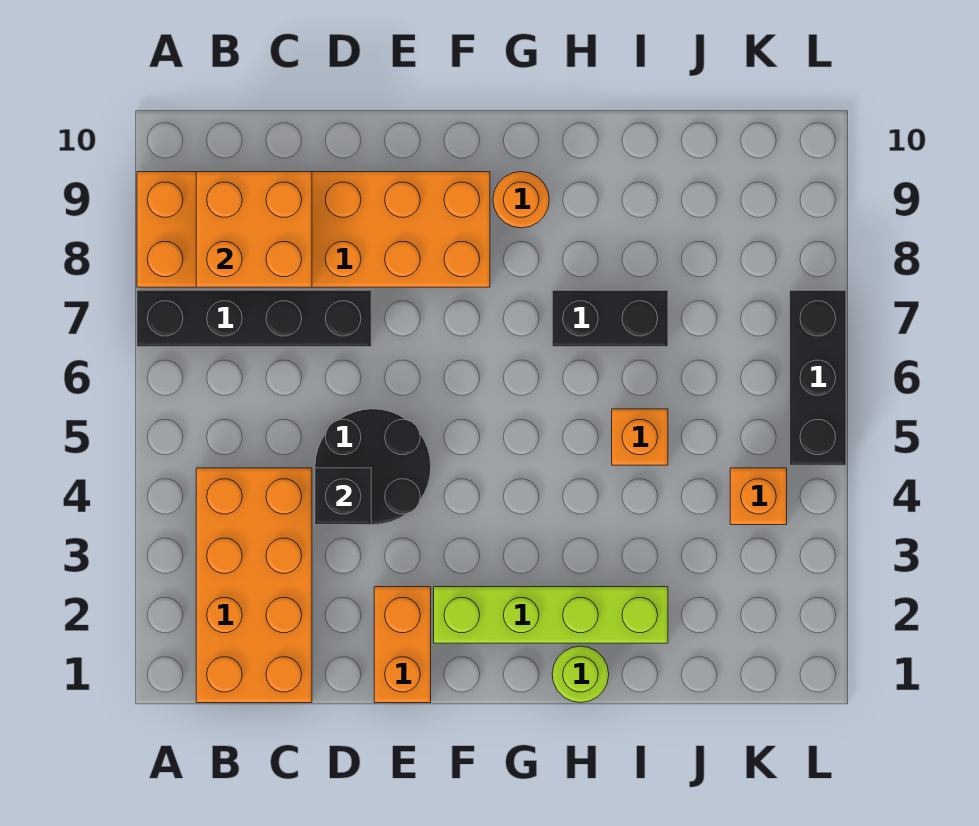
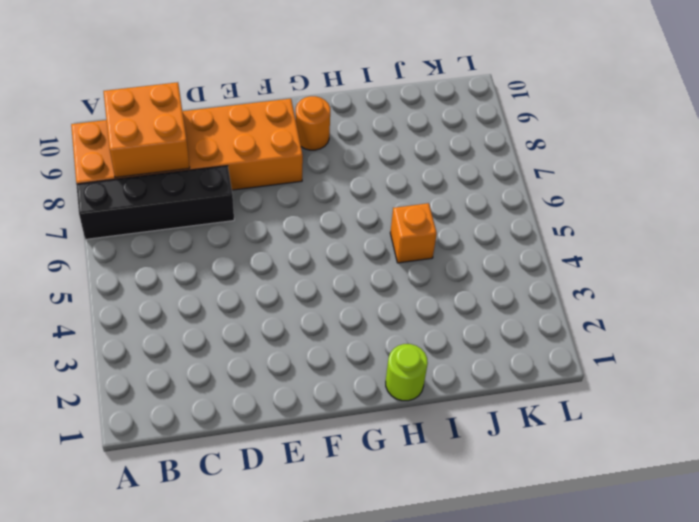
none -> orange 2x4 brick [196,468,312,703]
none -> black 2x2 round brick [315,409,431,525]
none -> orange 1x2 brick [374,587,431,703]

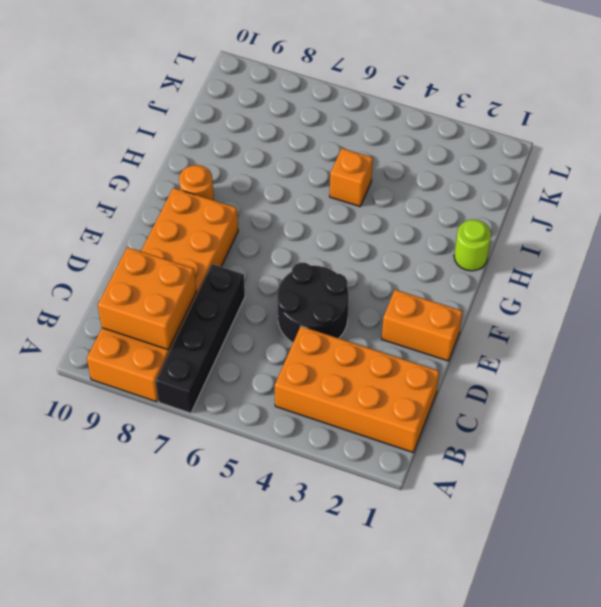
none -> lime 1x4 brick [434,587,668,643]
none -> black 1x2 brick [552,290,668,347]
none -> orange 1x1 brick [730,468,787,525]

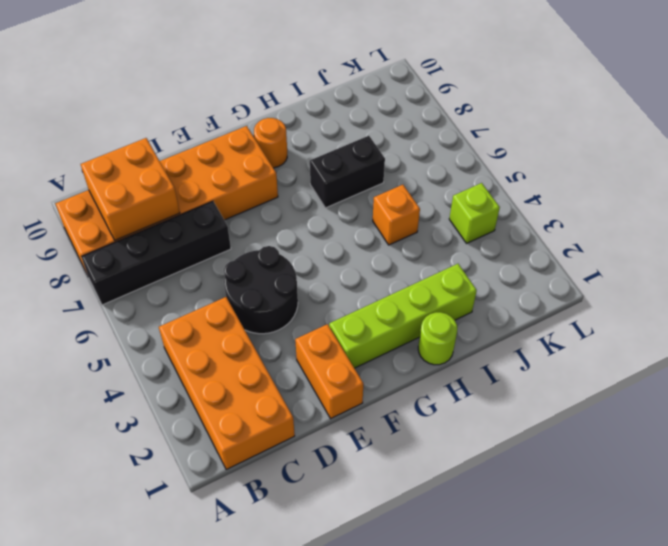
lime 1x1 brick [449,183,500,243] -> orange 1x1 brick [730,468,787,525]
none -> black 1x3 brick [790,290,846,465]
none -> black 1x1 brick [315,468,371,525]

